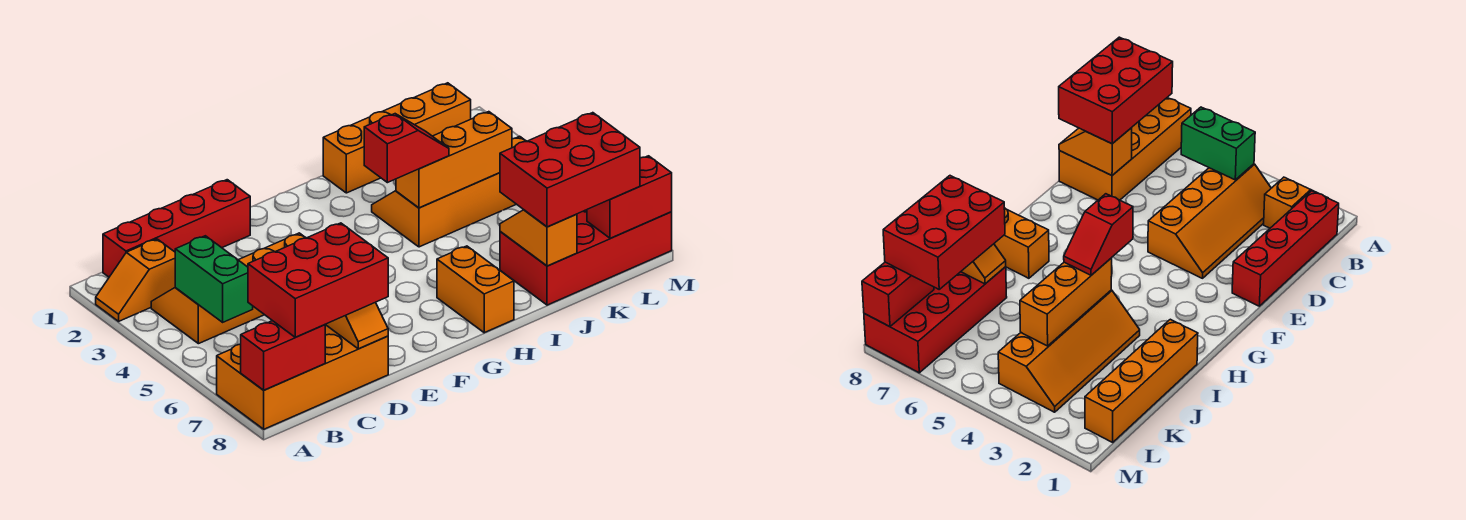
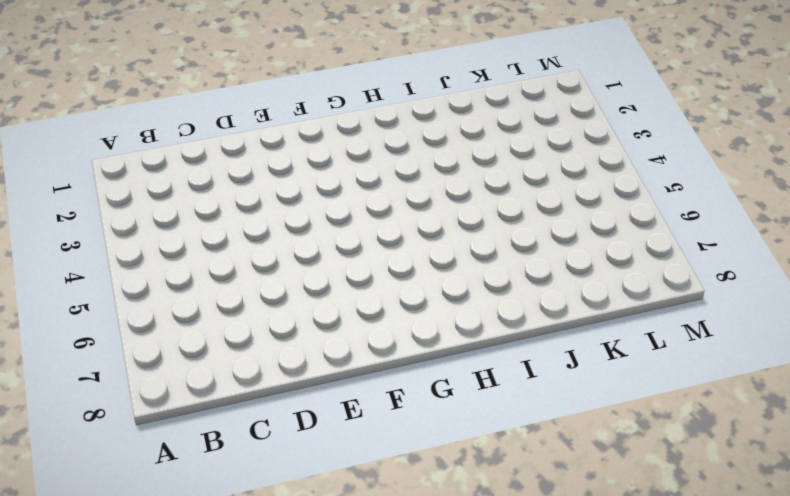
none -> orange 1x2 slope [96,239,175,321]
none -> orange 2x4 brick [217,325,388,429]
none -> red 1x4 brick [103,180,250,277]

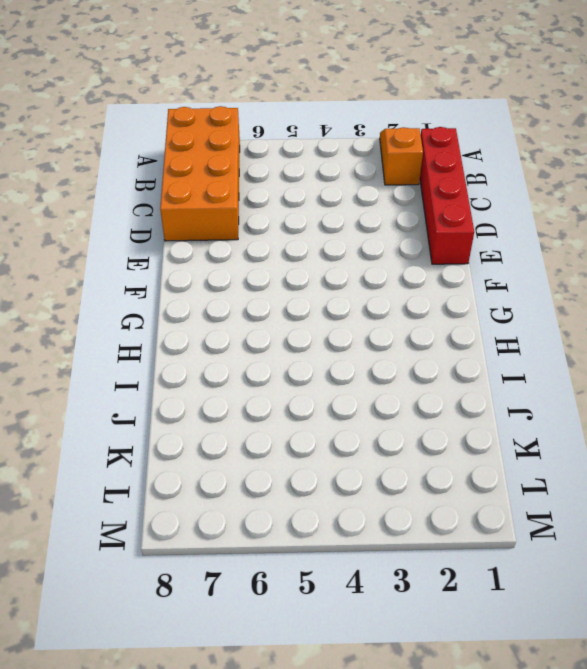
none -> orange 2x4 slope [151,233,306,344]
none -> orange 1x2 brick [437,246,514,333]
none -> orange 1x4 brick [323,83,471,193]

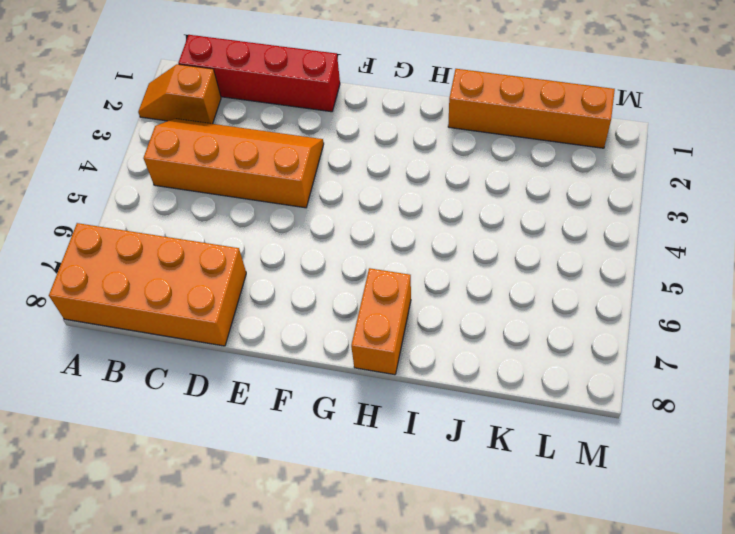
none -> orange 2x4 slope [372,136,527,247]
none -> red 2x4 brick [500,210,672,305]
none -> red 1x2 brick [241,321,325,390]

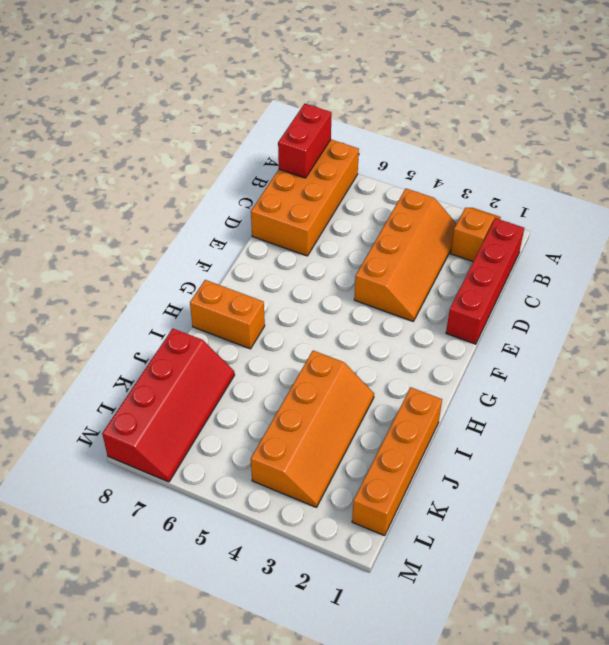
red 2x4 slope [102,328,235,482] -> red 2x4 brick [500,210,672,305]
none -> green 1x2 brick [175,236,253,322]
none -> orange 1x2 slope [325,302,388,349]
none -> orange 1x3 brick [396,112,512,208]

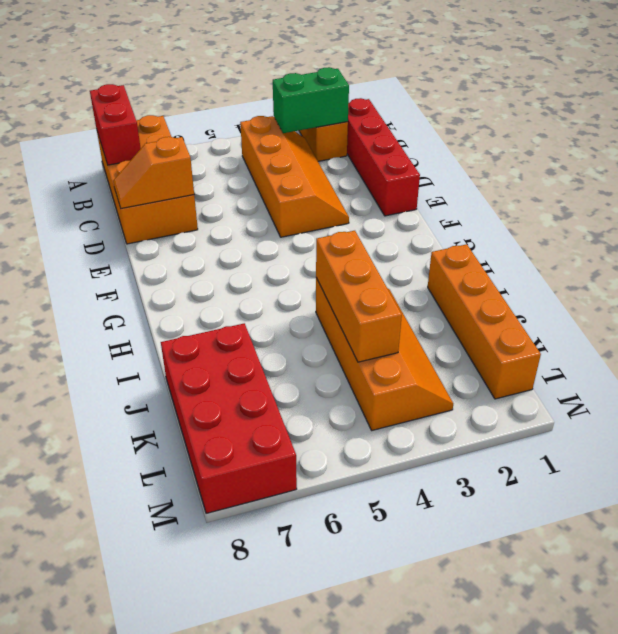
green 1x2 brick [273,67,349,133] -> green 1x2 brick moved to [175,236,253,322]
none -> orange 1x2 brick [437,246,514,333]
none -> orange 1x2 slope [500,210,577,266]
none -> red 1x2 brick [587,156,672,238]

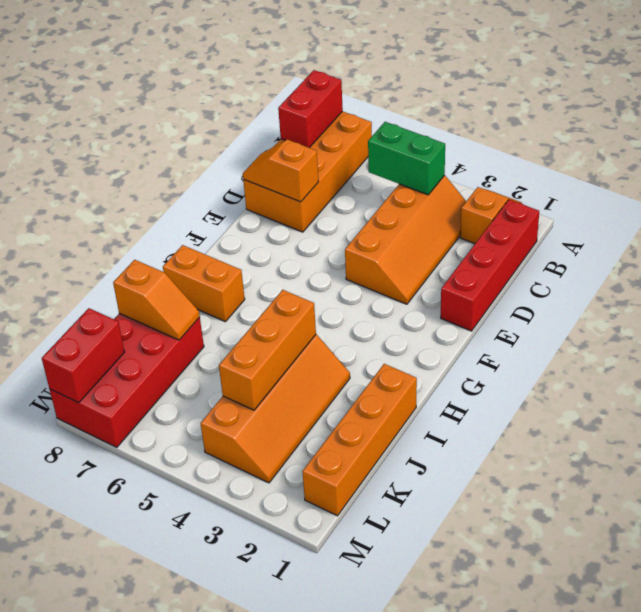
none -> red 2x3 brick [248,223,388,337]
none -> red 1x2 slope [364,114,449,183]
none -> red 2x3 brick [500,113,640,227]

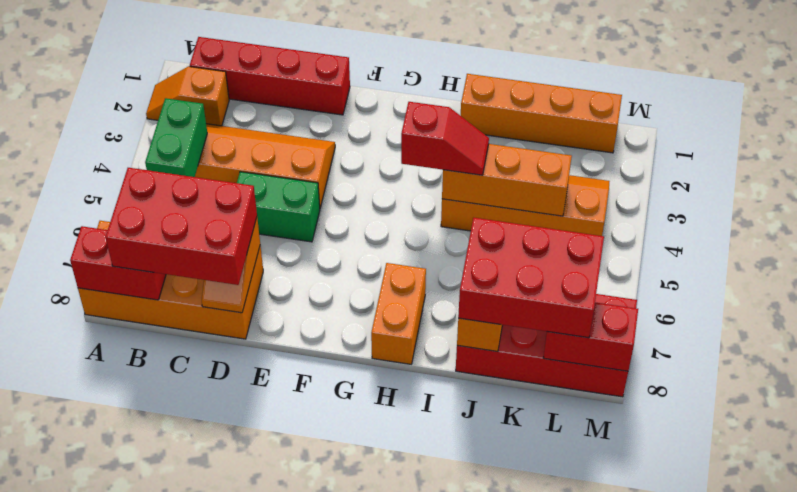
green 1x2 brick [237,172,320,242] -> none

